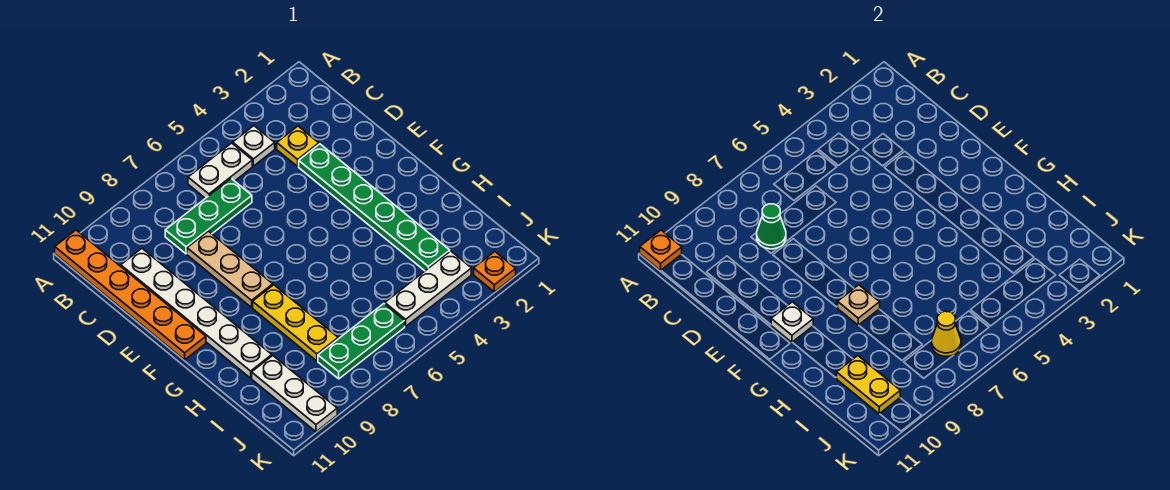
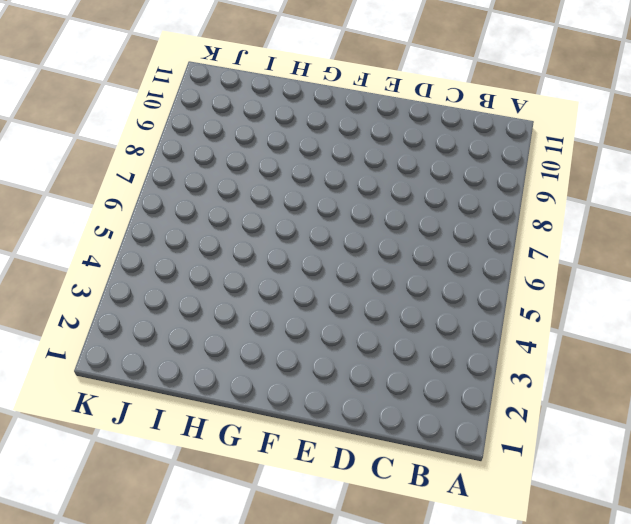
none -> orange 1x6 plate [55,230,206,360]
none -> white 1x1 plate [233,126,275,166]
none -> white 1x2 plate [188,143,252,198]

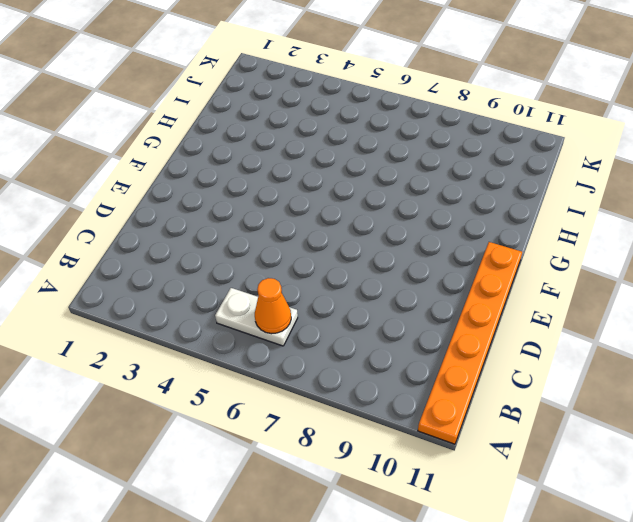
orange 1x1 cone [255,278,291,334] -> none
none -> white 1x1 plate [233,126,275,166]
none -> yellow 1x1 plate [277,126,319,166]
none -> green 1x3 plate [165,179,252,254]

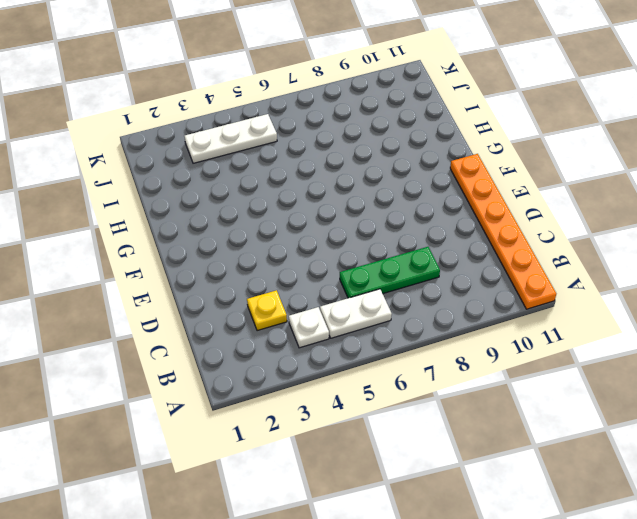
none -> white 1x6 plate [121,249,272,378]
none -> green 1x6 plate [299,144,450,271]
none -> tan 1x3 plate [187,231,273,307]

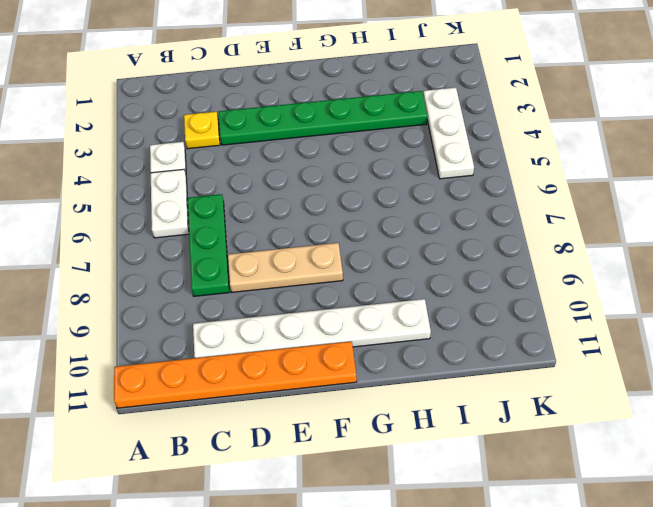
none -> yellow 1x3 plate [253,285,338,361]
none -> white 1x3 plate [252,356,337,432]
none -> green 1x3 plate [318,304,405,379]

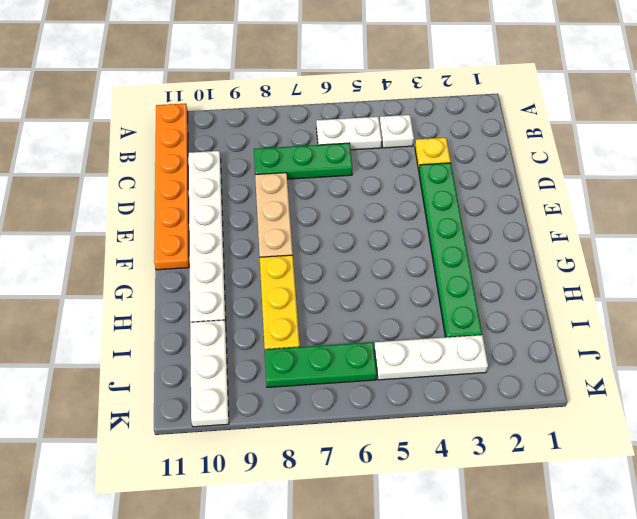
none -> orange 1x1 plate [474,252,516,292]
none -> orange 1x1 plate [640,230,682,270]
none -> green 1x1 cone [757,204,786,249]

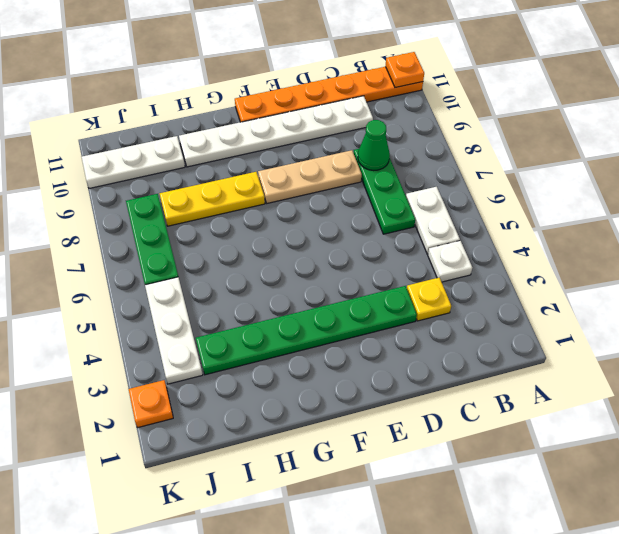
none -> white 1x1 plate [771,302,813,342]
none -> tan 1x1 plate [838,285,880,325]
none -> yellow 1x2 plate [837,356,900,414]

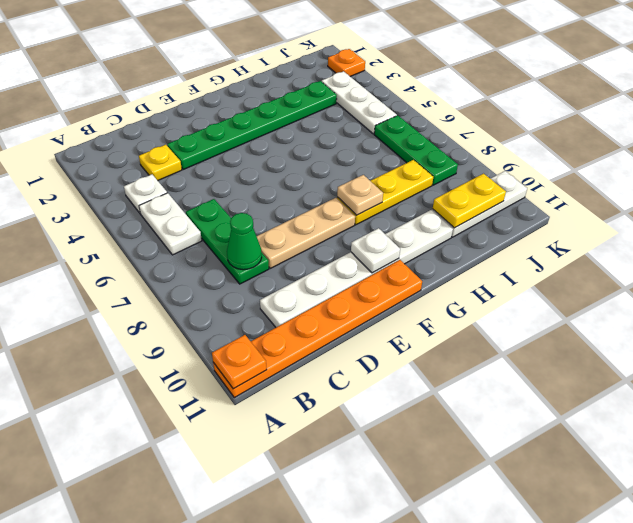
none -> yellow 1x1 cone [932,311,961,356]

